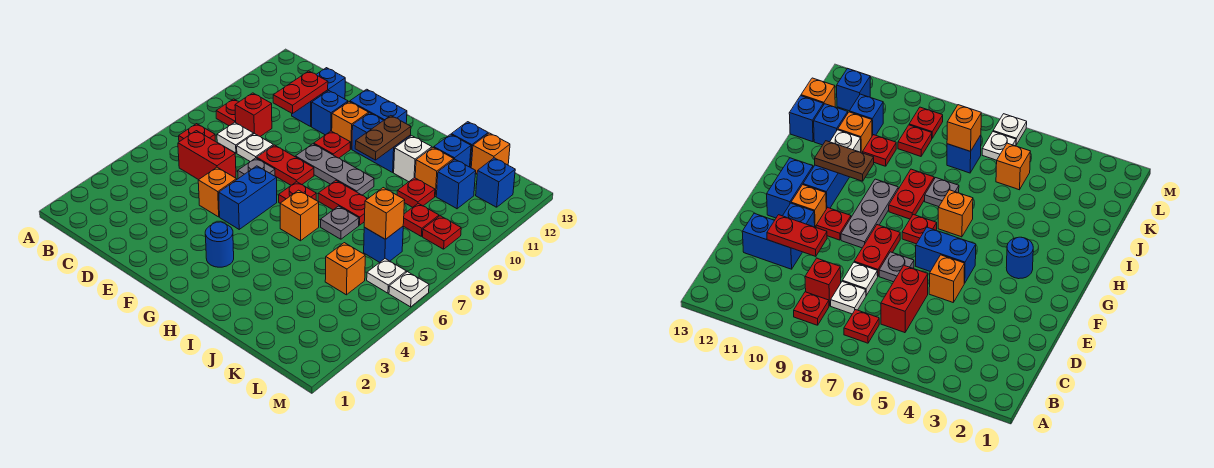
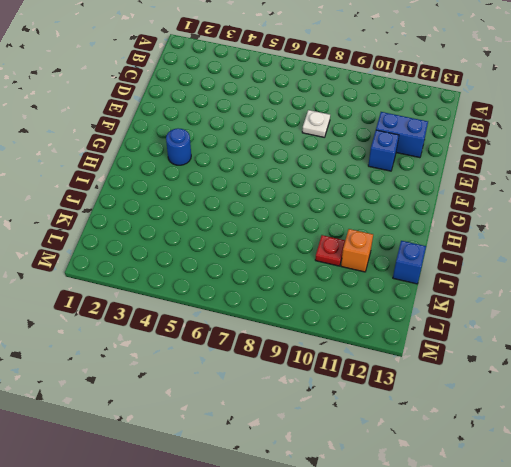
none -> red 1x1 plate [179,124,215,142]
none -> red 1x1 plate [216,99,239,126]
none -> red 1x2 brick [178,131,236,180]
none -> white 1x1 plate [217,122,253,153]

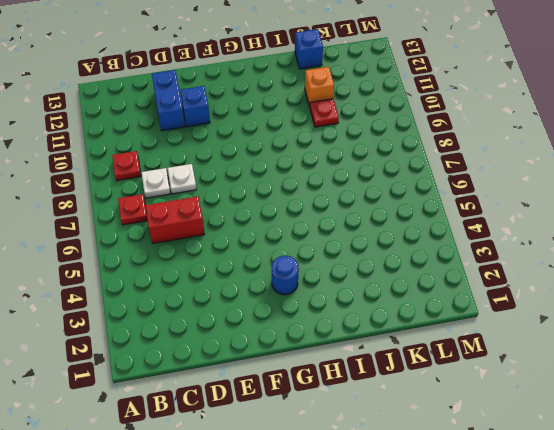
none -> red 1x1 brick [235,93,272,137]
none -> orange 1x1 brick [198,167,237,217]
none -> grey 1x1 plate [238,158,275,179]
none -> red 1x2 plate [257,145,314,185]

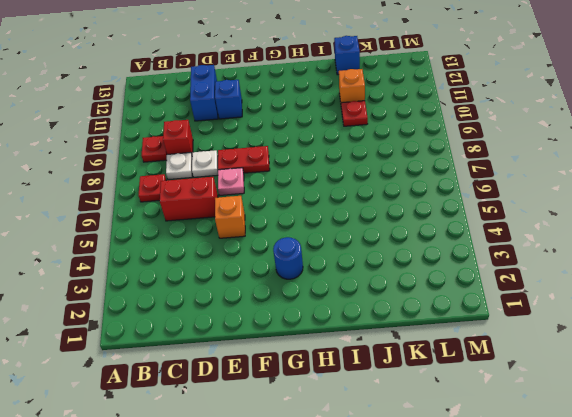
pink 1x1 plate [218,168,244,195] -> grey 1x1 plate [238,158,275,179]
none -> blue 1x2 brick [219,166,277,229]
none -> grey 1x3 plate [295,144,374,195]
none -> red 1x1 plate [314,131,350,158]
none -> orange 1x1 brick [332,102,369,149]

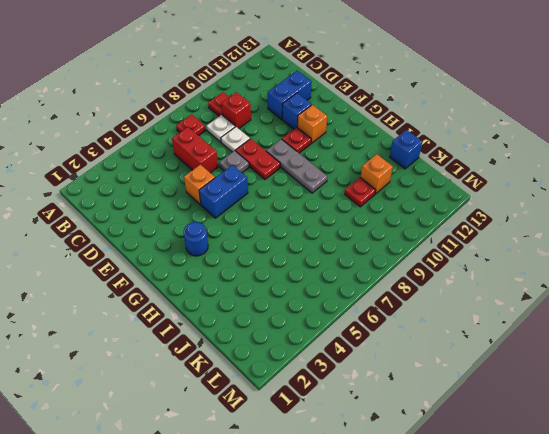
none -> blue 1x2 brick [350,89,407,123]
none -> red 1x1 plate [279,182,316,203]
none -> blue 1x2 brick [352,113,411,172]
none -> orange 1x1 brick [280,190,319,241]

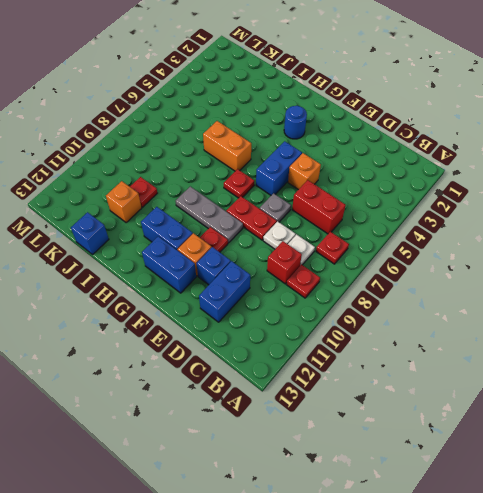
orange 1x2 brick [203,121,251,171] -> orange 1x1 brick [280,190,319,241]
none -> red 1x2 plate [318,181,368,225]
none -> grey 1x1 plate [321,206,359,239]
none -> white 1x1 brick [394,136,432,182]
none -> blue 1x1 brick [434,134,471,167]

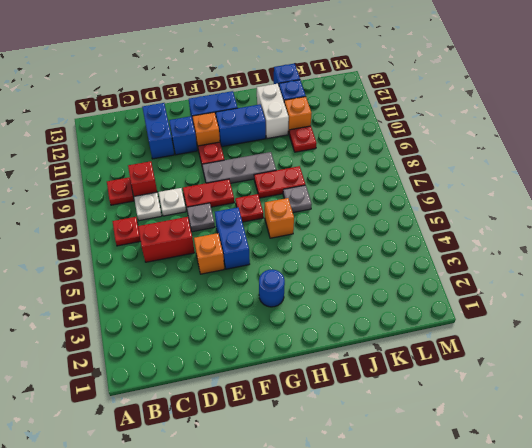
white 1x2 brick [257,84,289,139] -> white 1x1 brick [394,136,432,182]
none -> orange 1x1 brick [325,243,365,295]
none -> blue 1x1 brick [364,226,403,262]
none -> red 1x1 plate [403,203,439,236]
none -> blue 1x1 brick [436,159,476,209]

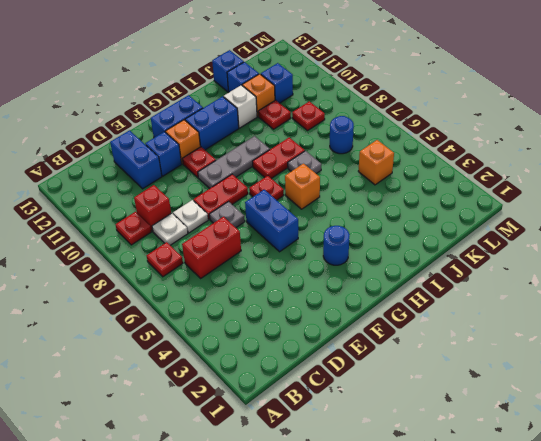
blue 1x1 round brick [330,116,354,154] -> blue 1x1 brick [364,226,403,262]
none -> orange 1x1 brick [198,167,237,217]
none -> orange 1x1 brick [471,133,510,174]
none -> white 1x1 plate [367,259,406,293]
none -> red 1x1 plate [423,216,461,249]

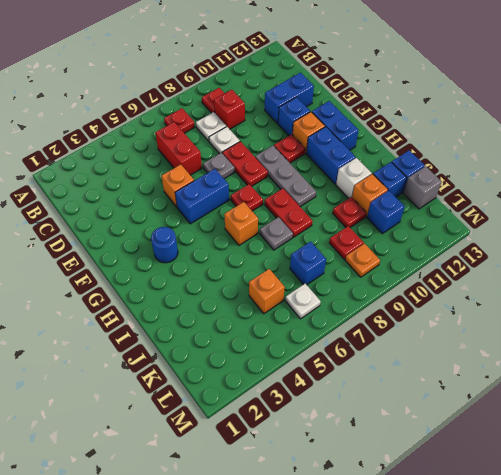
grey 1x1 brick [404,166,442,209] -> orange 1x1 brick [471,133,510,174]
orange 1x1 plate [345,244,380,277] -> red 1x1 plate [423,216,461,249]
none -> blue 1x1 brick [476,158,515,207]
none -> white 1x1 plate [389,272,429,307]
none -> red 1x2 plate [273,71,328,114]
none -> brown 1x2 plate [355,116,411,160]

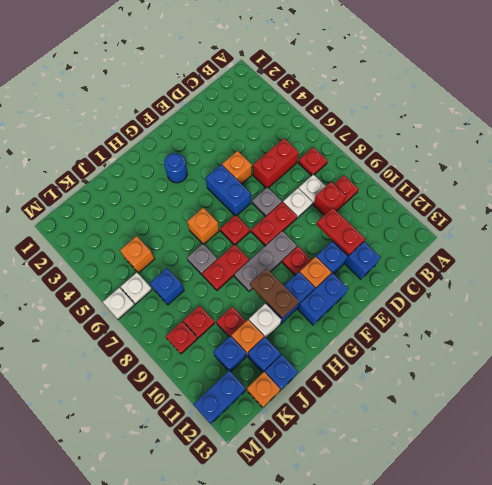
blue 1x2 brick [193,371,245,424] -> blue 1x1 brick [476,158,515,207]
none -> orange 1x1 brick [364,188,405,239]

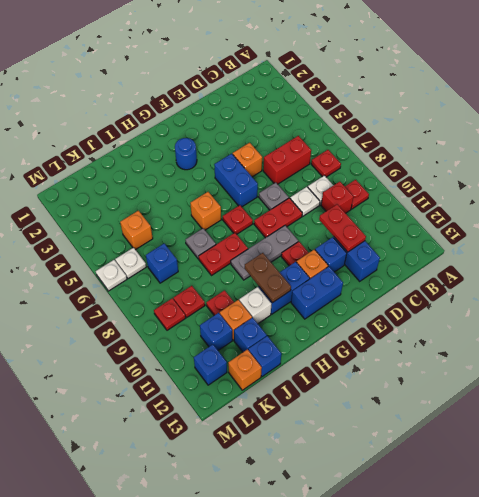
none -> orange 1x1 brick [364,188,405,239]

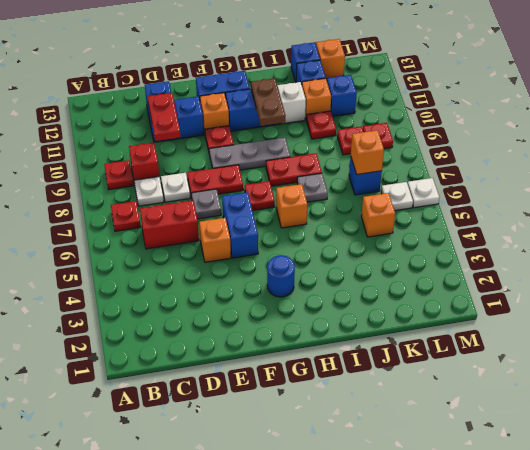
none -> blue 1x1 brick [476,158,515,207]

